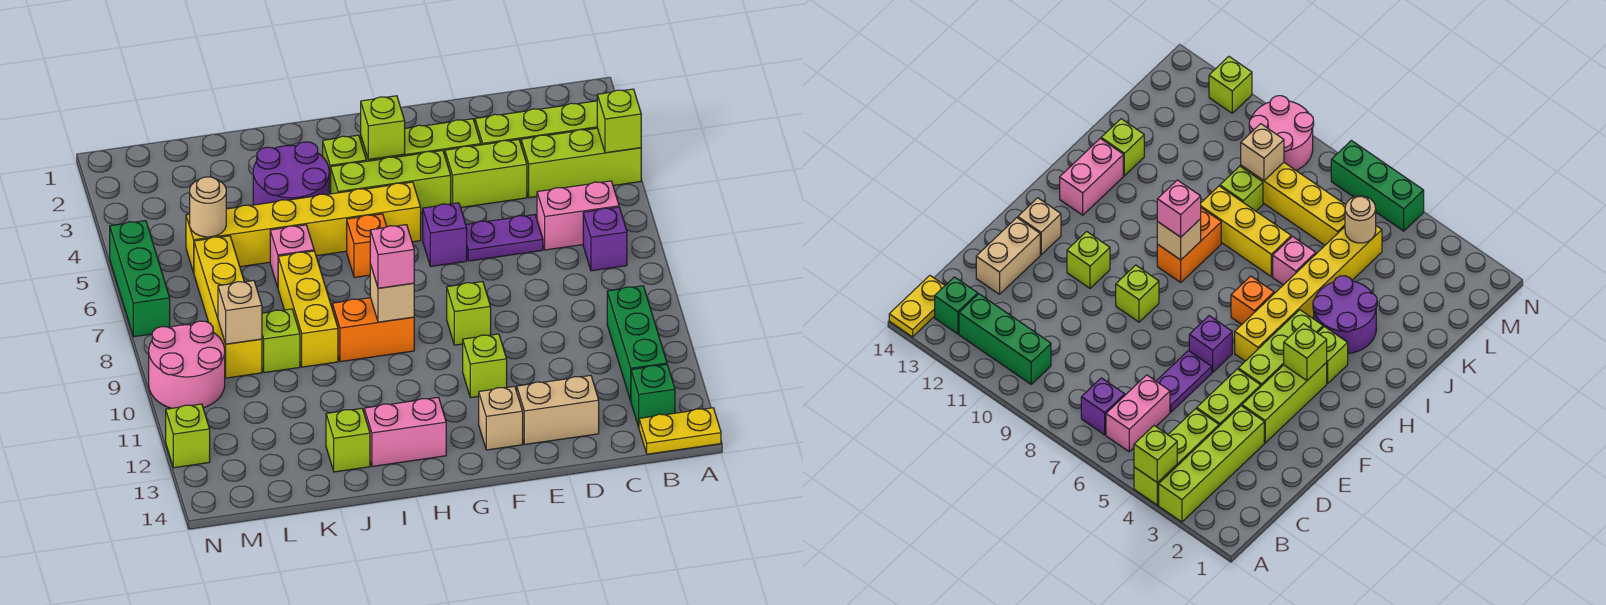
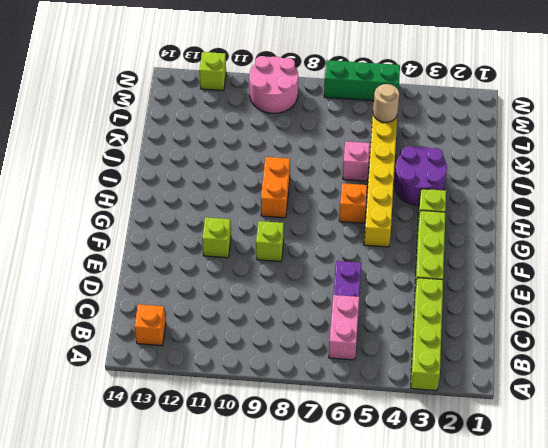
orange 1x1 brick [134,304,166,346] -> green 1x1 brick [631,364,675,427]
none -> lime 1x3 brick [521,128,641,198]
none -> yellow 1x2 plate [639,408,721,454]
none -> purple 1x1 brick [583,207,627,271]
none -> green 1x3 brick [607,286,667,401]

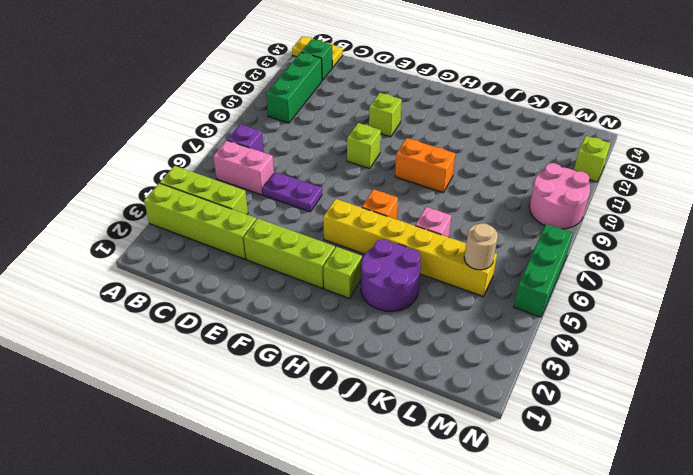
none -> lime 1x2 brick [445,140,527,207]
none -> tan 1x2 brick [517,375,599,444]
none -> lime 1x3 brick [331,150,451,213]
none -> purple 1x1 brick [423,203,467,266]

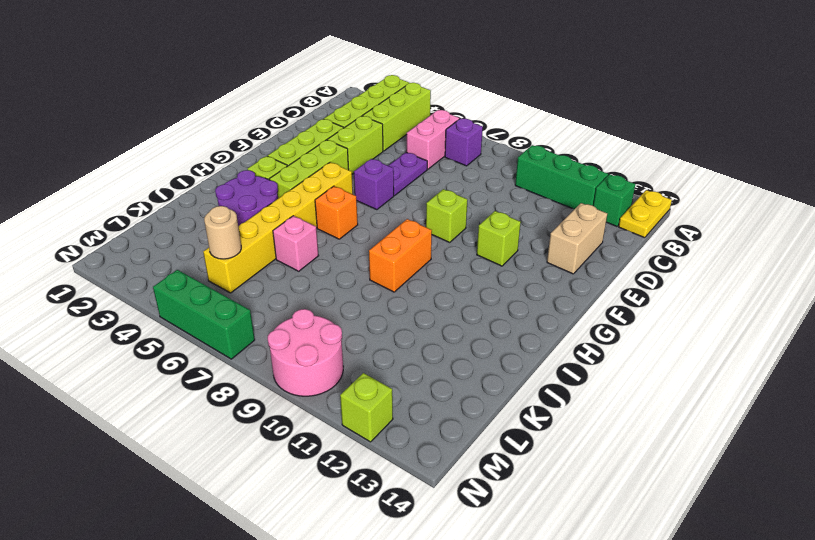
none -> tan 1x1 brick [479,386,523,450]
none -> pink 1x2 brick [364,397,446,466]
none -> yellow 1x3 brick [278,251,338,367]
none -> lime 1x1 brick [326,408,370,472]

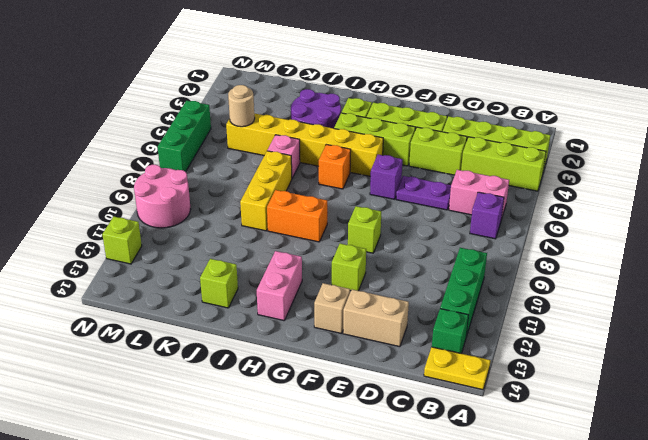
pink 1x2 brick [257,251,302,321] -> pink 1x2 brick turned to [364,397,446,466]
none -> lime 1x1 brick [262,309,300,373]
none -> yellow 1x4 brick [194,236,262,378]
none -> lime 1x1 brick [597,89,641,153]
none -> lime 1x1 brick [361,96,405,159]

